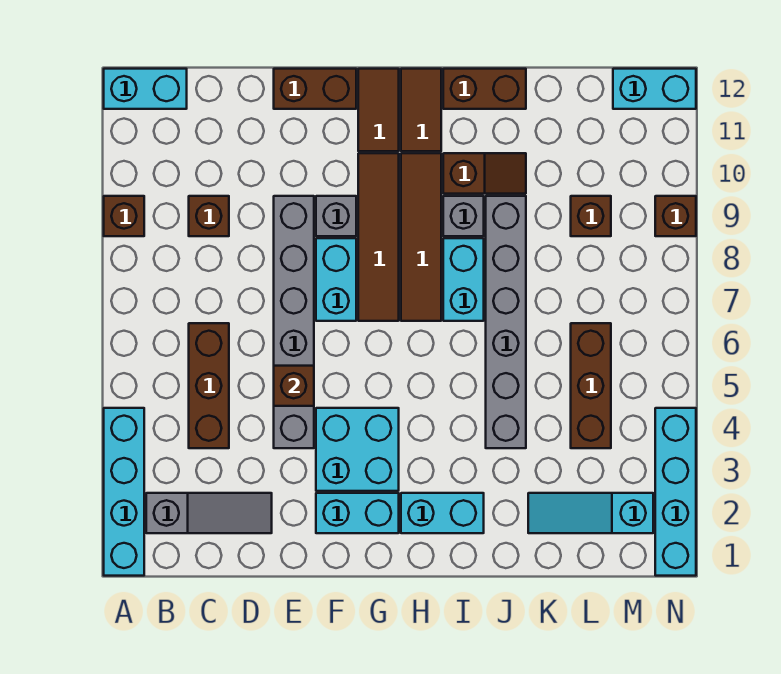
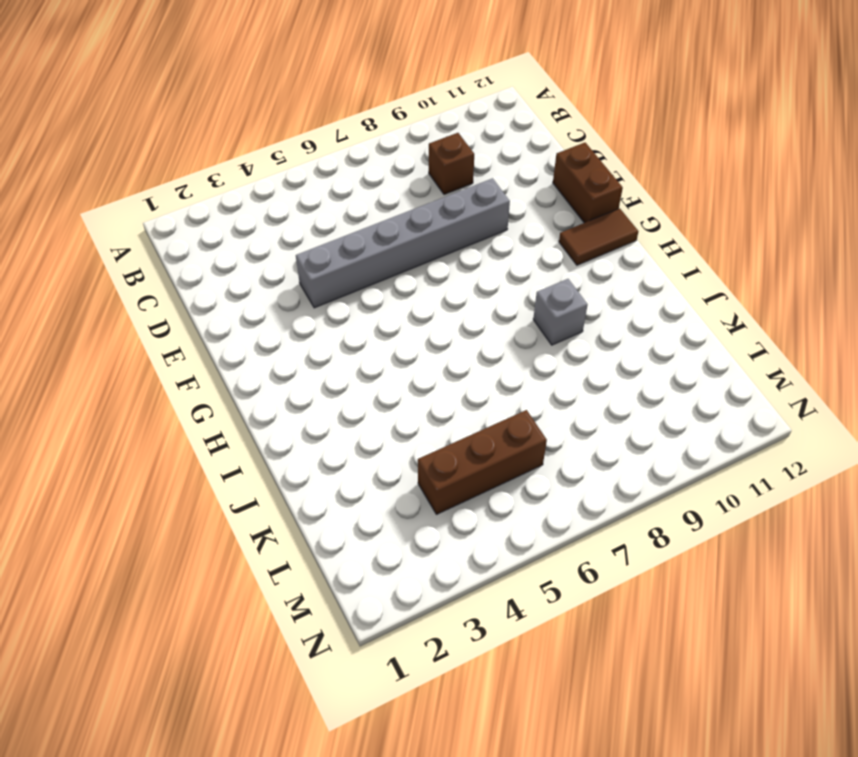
none -> cyan 1x4 brick [104,408,144,576]
none -> brown 1x1 brick [104,196,144,236]
none -> cyan 1x2 brick [104,69,187,109]

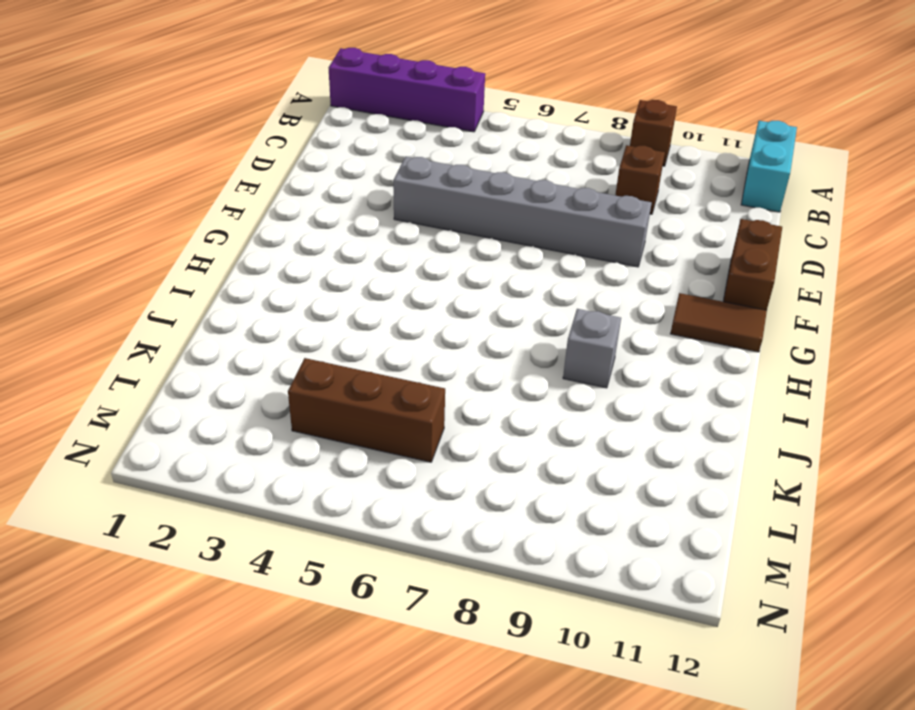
purple 1x4 brick [329,48,485,132] -> cyan 1x4 brick [104,408,144,576]
none -> grey 1x3 slope [146,493,272,533]
none -> brown 1x3 brick [189,323,229,448]
none -> cyan 1x2 brick [316,493,399,533]

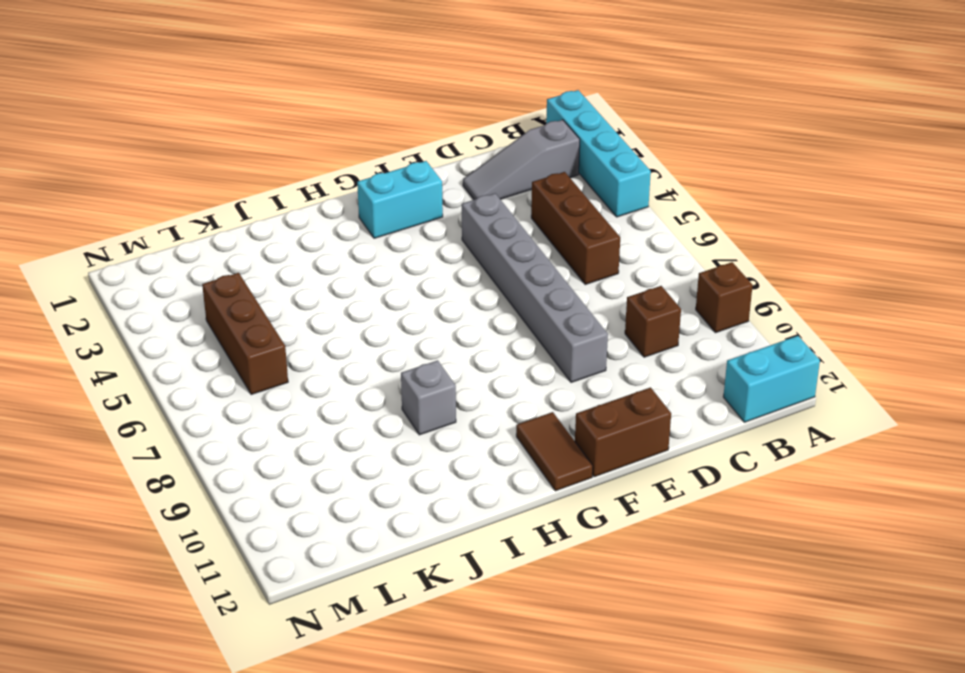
none -> cyan 2x2 brick [316,408,399,491]
none -> cyan 1x2 brick [316,238,356,321]
none -> grey 1x1 brick [316,196,356,236]

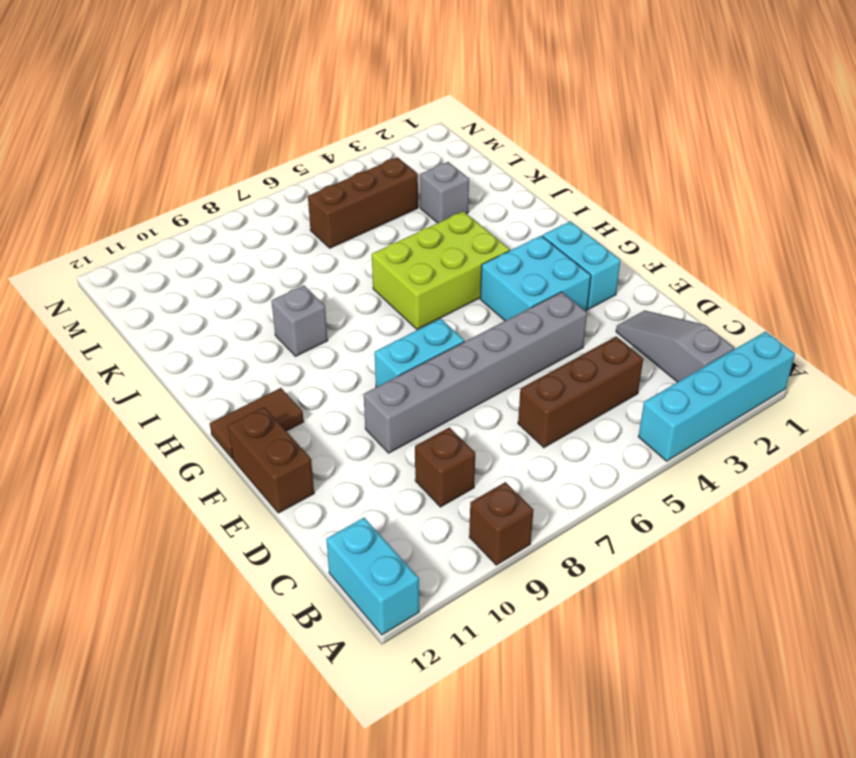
lime 2x3 brick [372,211,510,330] -> none
grey 1x1 brick [420,162,469,223] -> grey 1x1 brick moved to [316,196,356,236]
none -> brown 1x4 tile [358,153,399,321]
none -> cyan 1x2 brick [401,493,484,533]
none -> brown 1x4 tile [401,153,441,321]

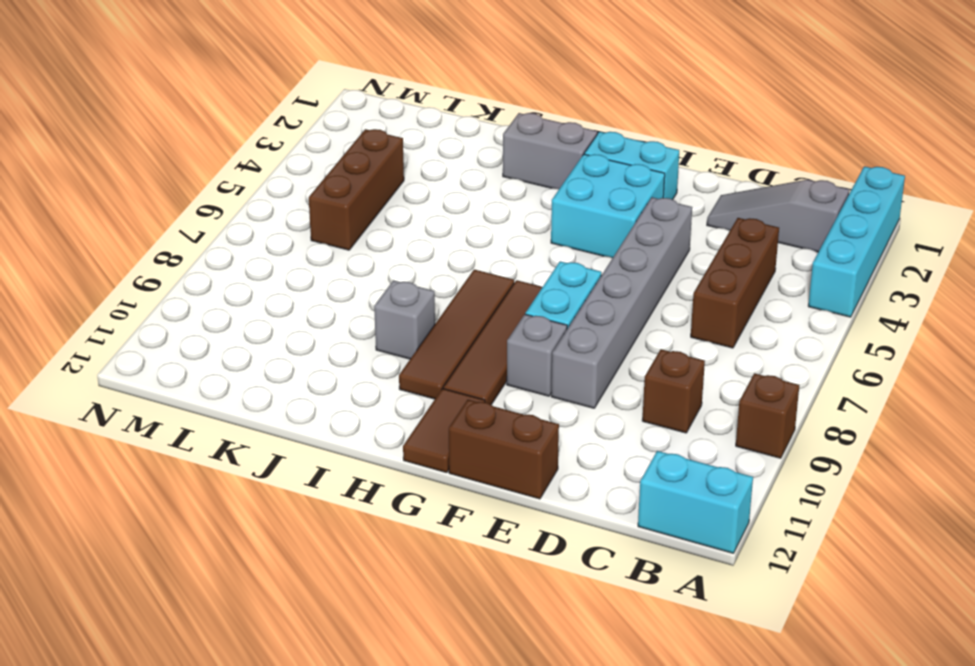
grey 1x2 brick [503,113,597,189] -> cyan 1x2 brick [401,493,484,533]
none -> brown 1x2 tile [401,69,441,151]
none -> cyan 1x2 brick [443,238,484,321]
none -> brown 1x2 slope [443,153,526,194]

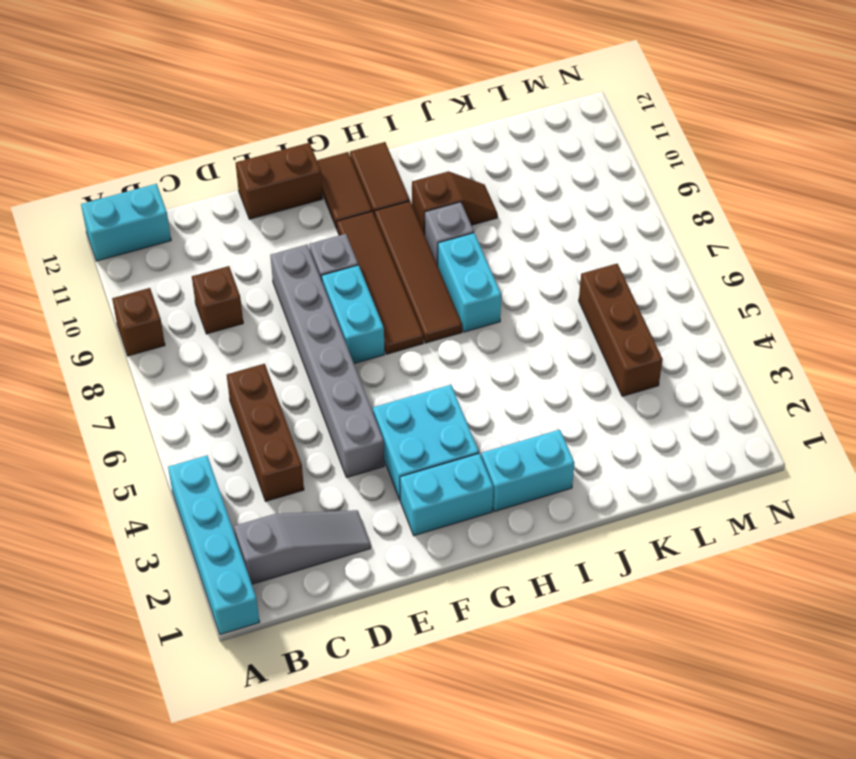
none -> brown 1x2 brick [443,69,526,109]
none -> grey 1x6 brick [486,196,526,448]
none -> cyan 1x3 slope [528,493,653,533]

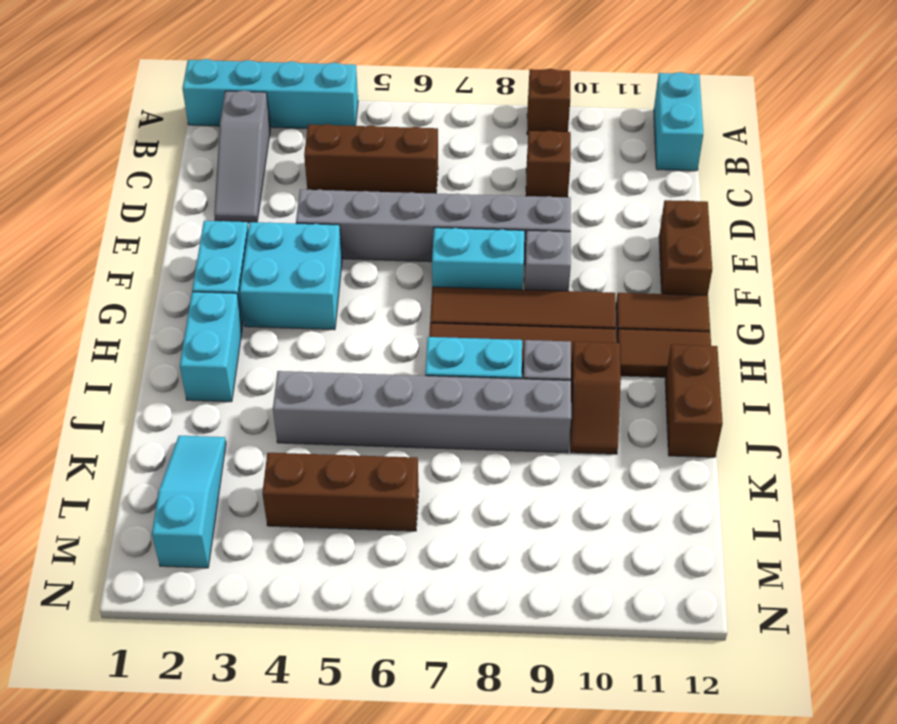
none -> brown 1x1 brick [571,196,611,236]
none -> cyan 1x2 brick [613,69,696,109]
none -> cyan 1x4 brick [655,408,696,576]

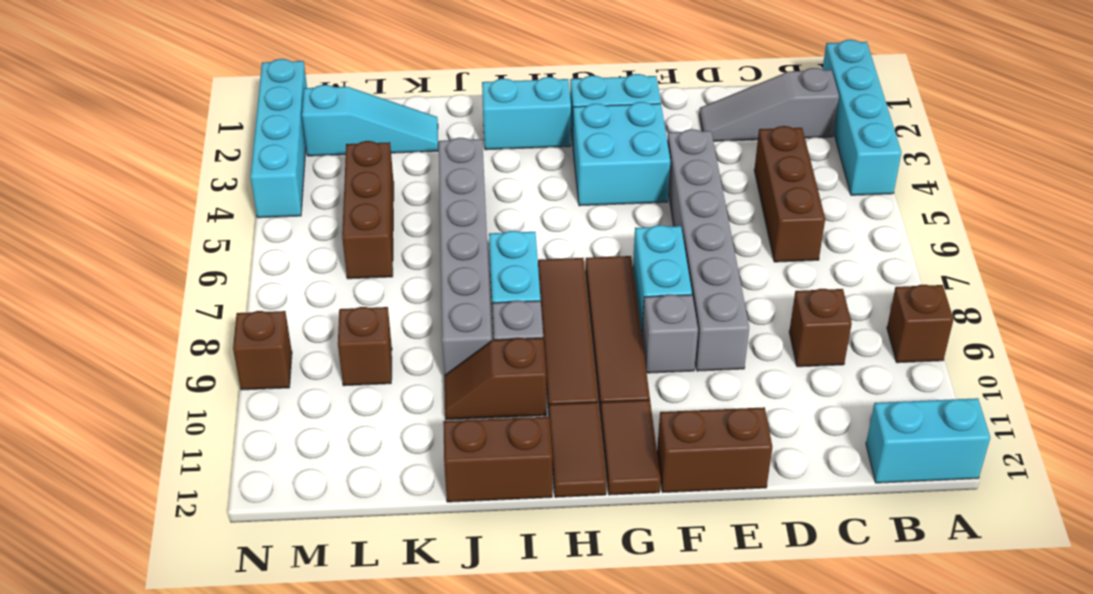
none -> cyan 1x2 brick [613,69,696,109]
none -> brown 1x1 brick [274,366,314,406]

